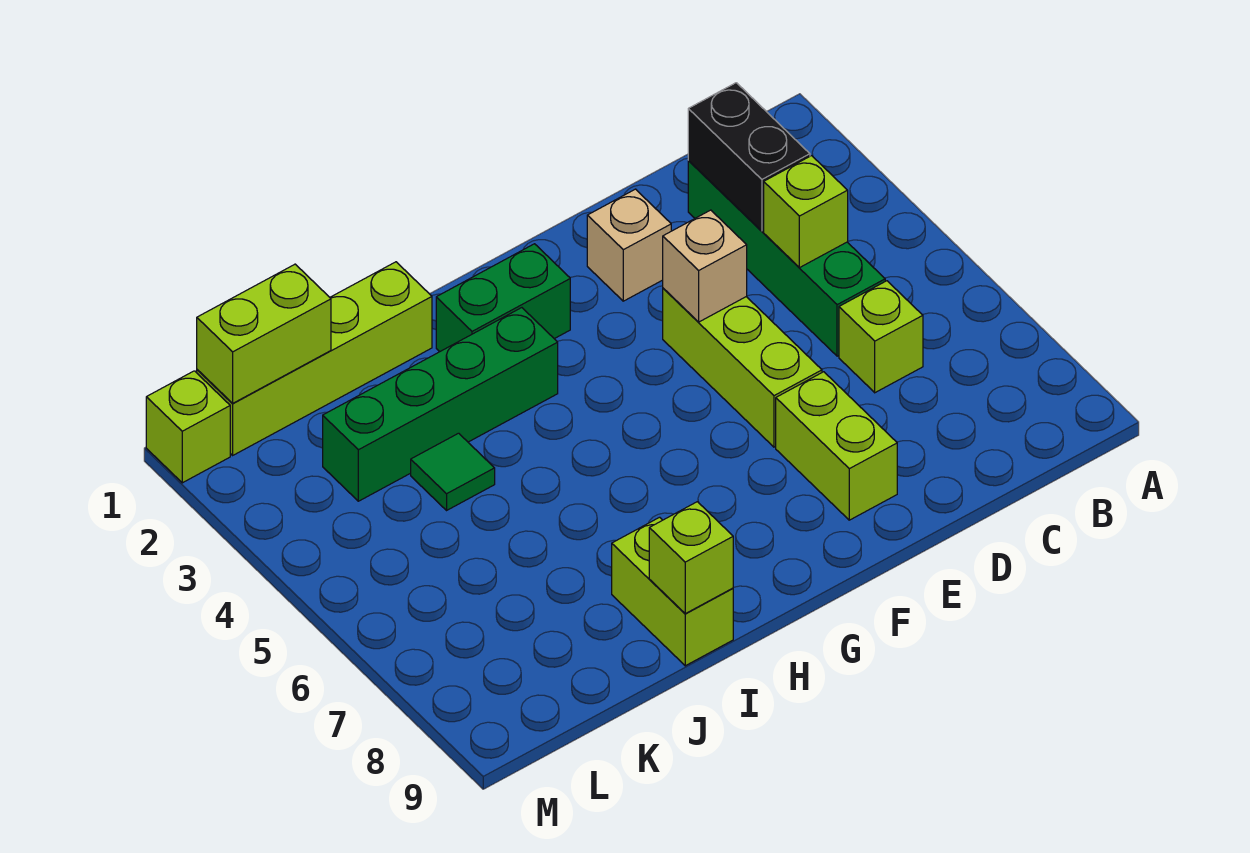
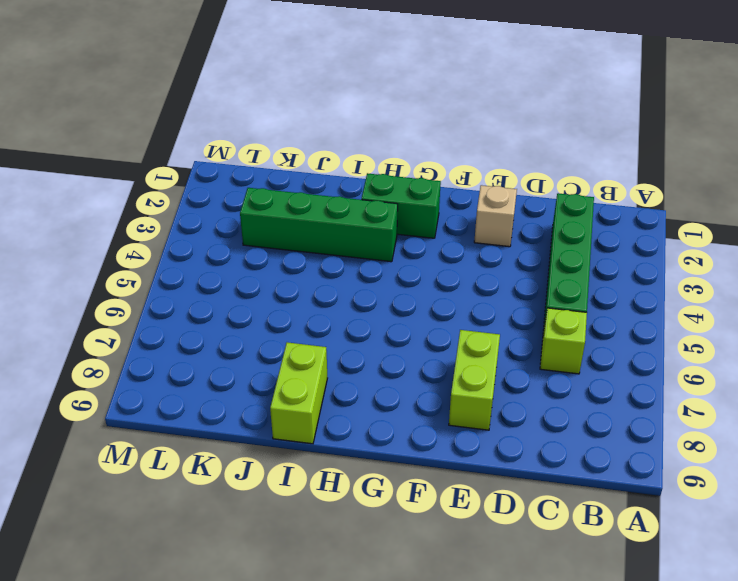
none -> lime 1x3 brick [663,288,822,447]
none -> lime 1x4 brick [197,262,432,455]
none -> green 1x1 tile [411,433,495,510]

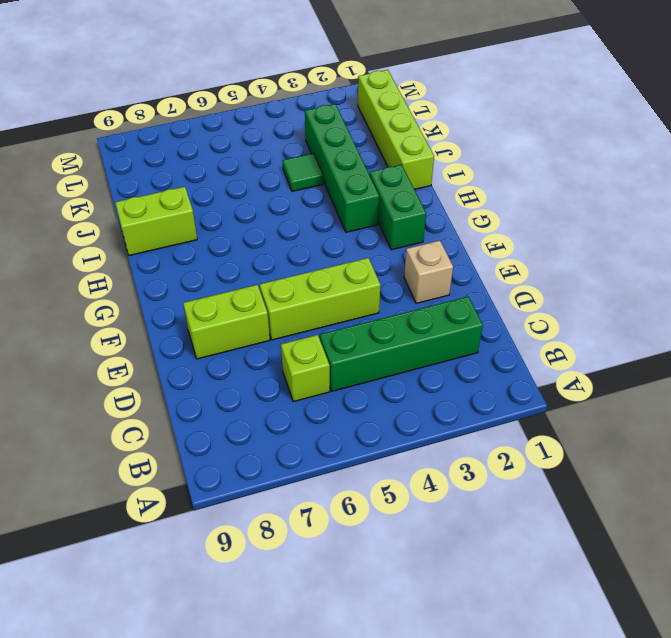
none -> lime 1x1 brick [146,371,230,483]
none -> black 1x2 brick [688,83,810,231]
none -> lime 1x1 brick [764,156,848,268]

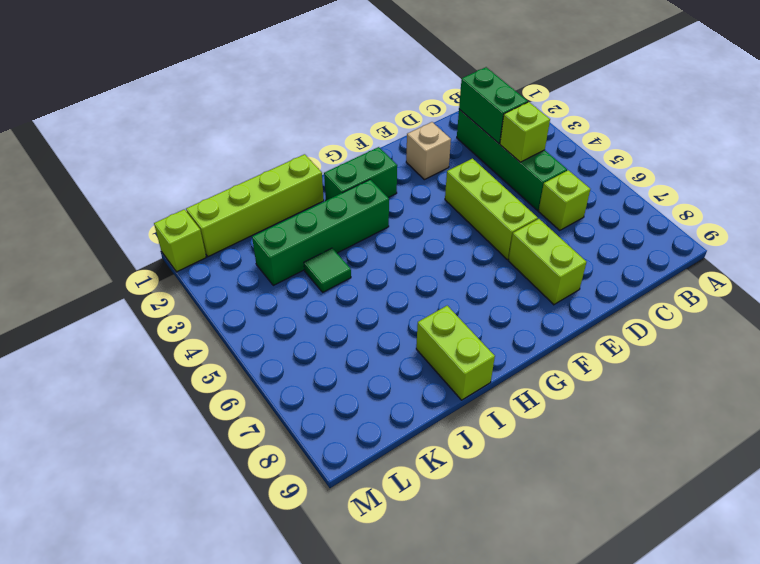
green 1x2 brick [459,67,528,143] -> black 1x2 brick [688,83,810,231]
none -> tan 1x1 brick [663,210,747,322]
none -> lime 1x1 brick [649,502,733,614]
none -> lime 1x2 brick [197,264,331,403]

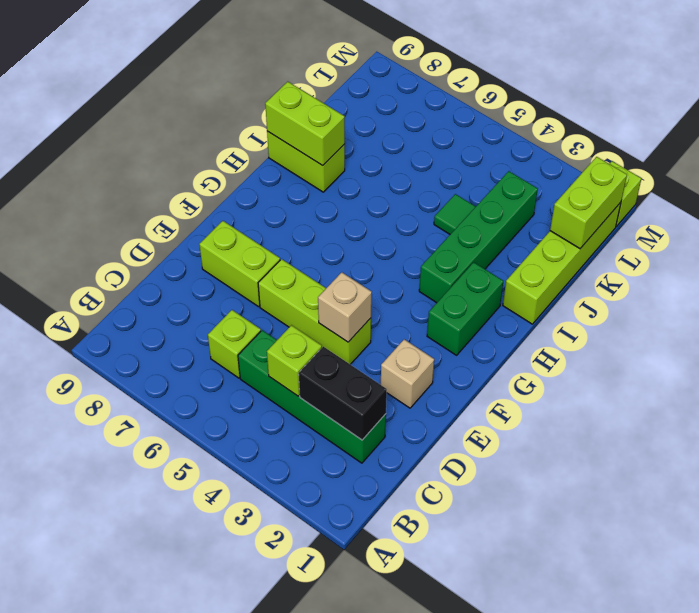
lime 1x2 brick [265,82,345,166] -> lime 1x1 brick [649,502,733,614]

